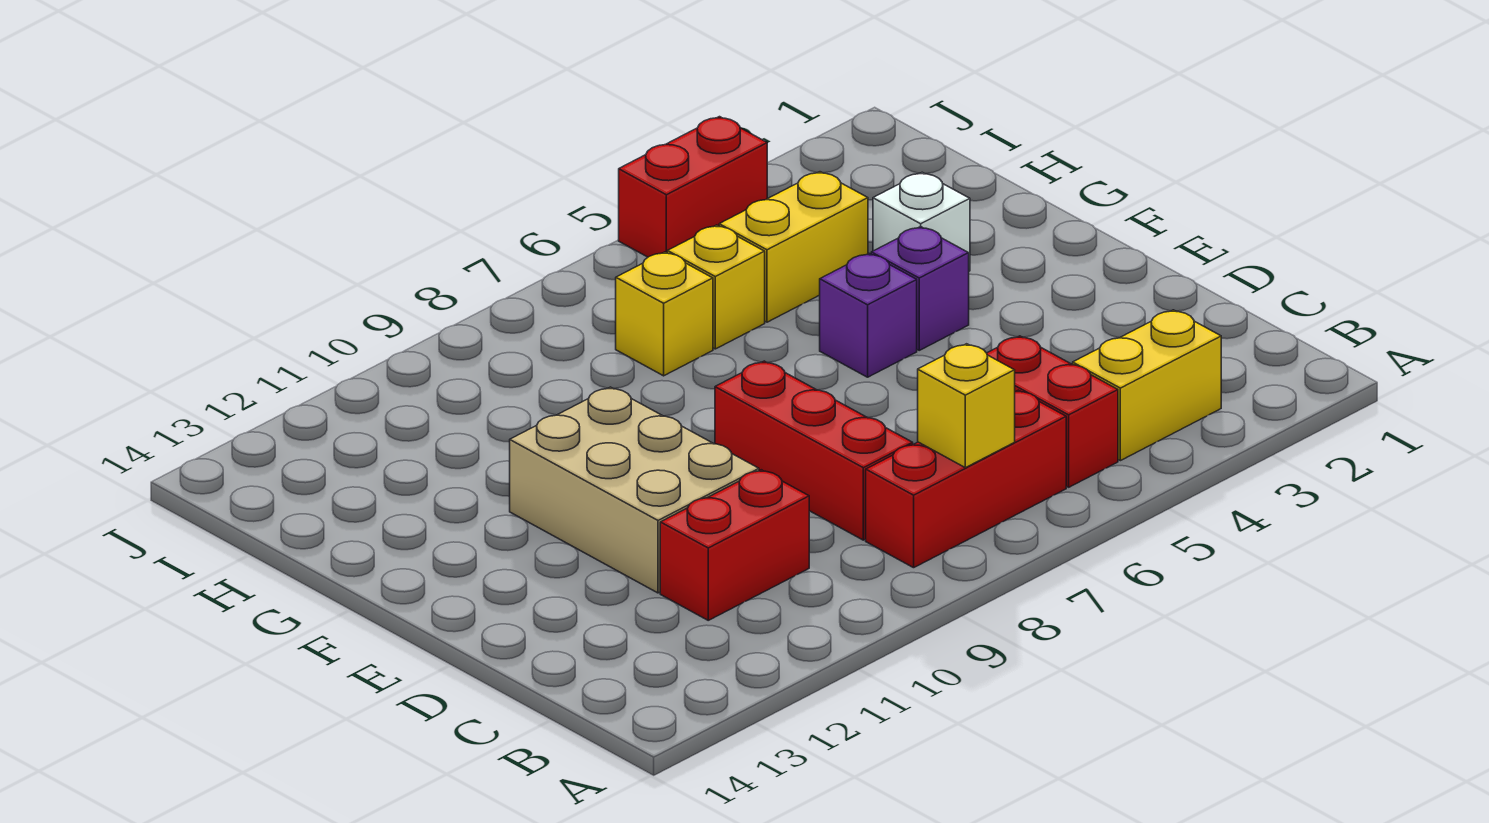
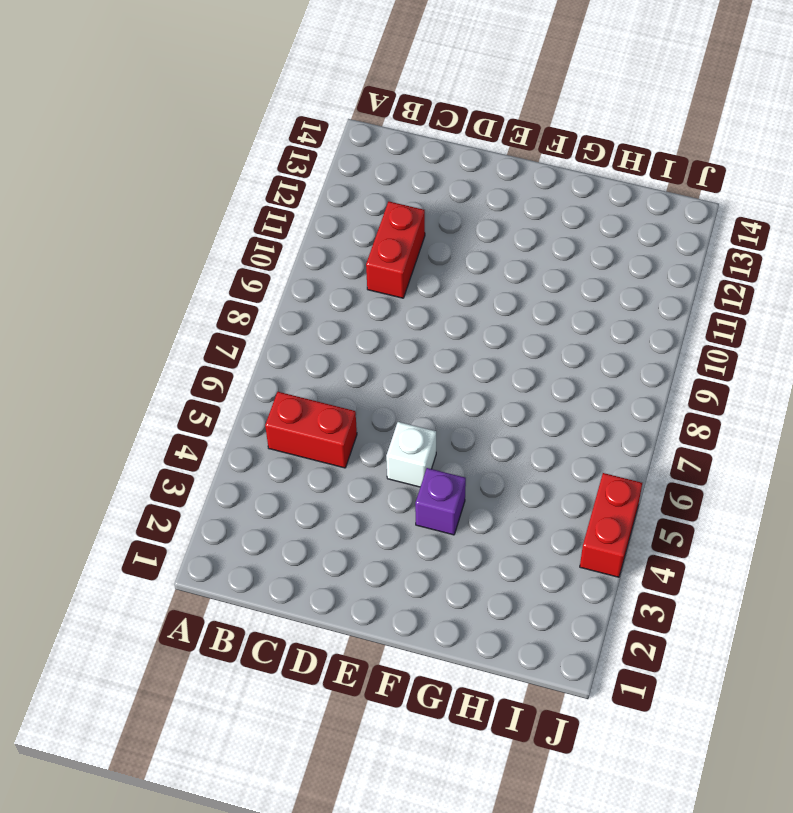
white 1x1 brick [386,422,436,487] -> white 1x1 brick moved to [873,172,970,271]
none -> yellow 1x2 brick [1073,310,1221,461]
none -> red 1x3 brick [866,390,1066,568]
none -> red 1x3 brick [715,361,913,540]

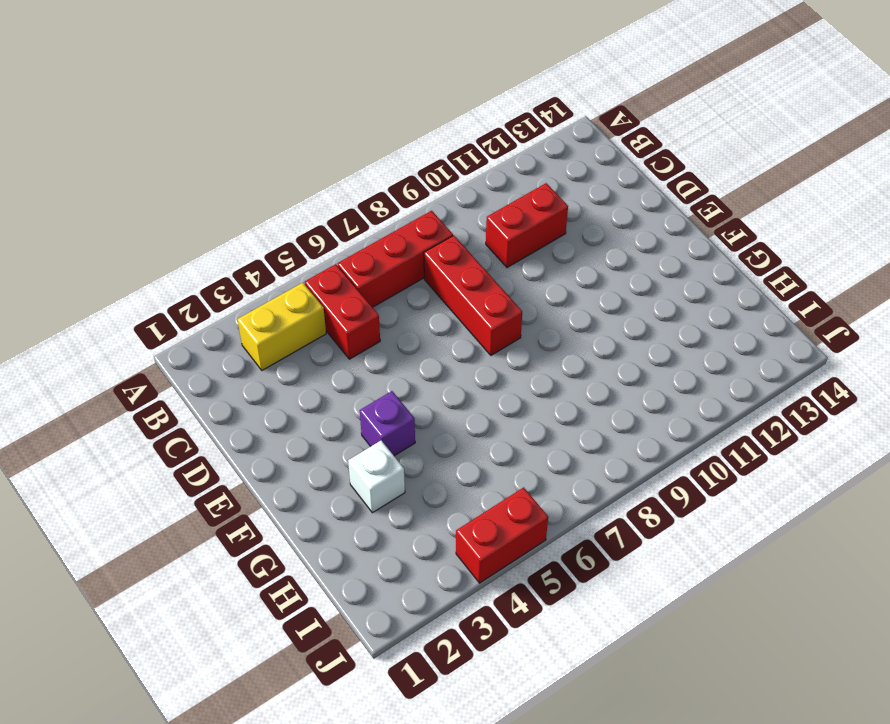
none -> tan 2x3 brick [510,387,759,593]
none -> purple 1x1 brick [820,254,917,377]
none -> yellow 1x2 brick [719,172,868,322]

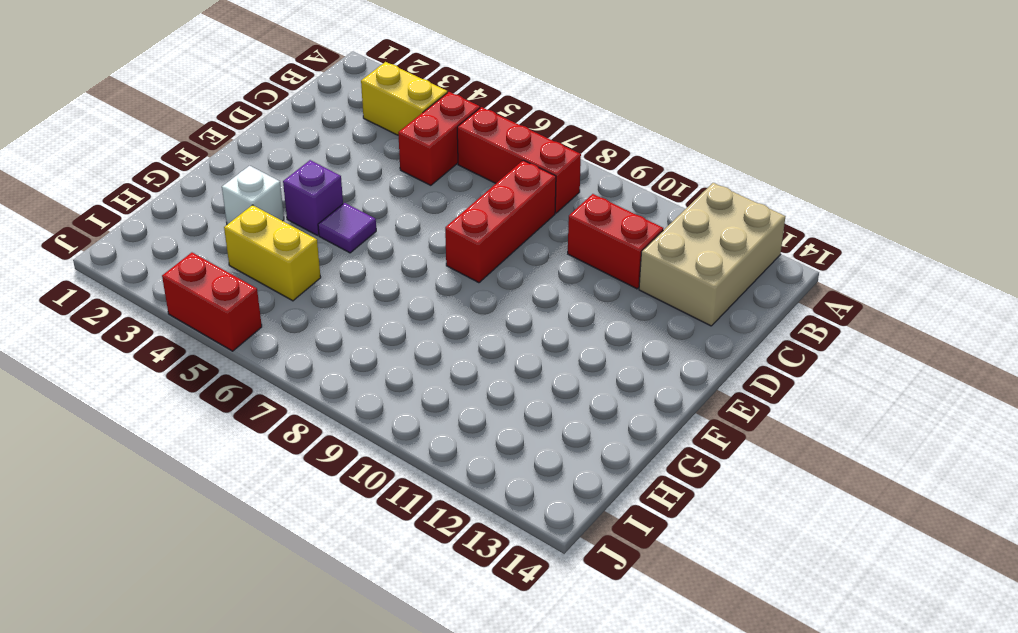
tan 2x3 brick [639,183,785,326] -> tan 2x3 brick moved to [510,387,759,593]
purple 1x1 tile [318,203,376,253] -> purple 1x1 brick [820,254,917,377]
none -> yellow 1x1 brick [667,225,765,349]
none -> yellow 1x1 brick [616,252,713,376]
none -> yellow 1x1 brick [918,344,1015,468]

